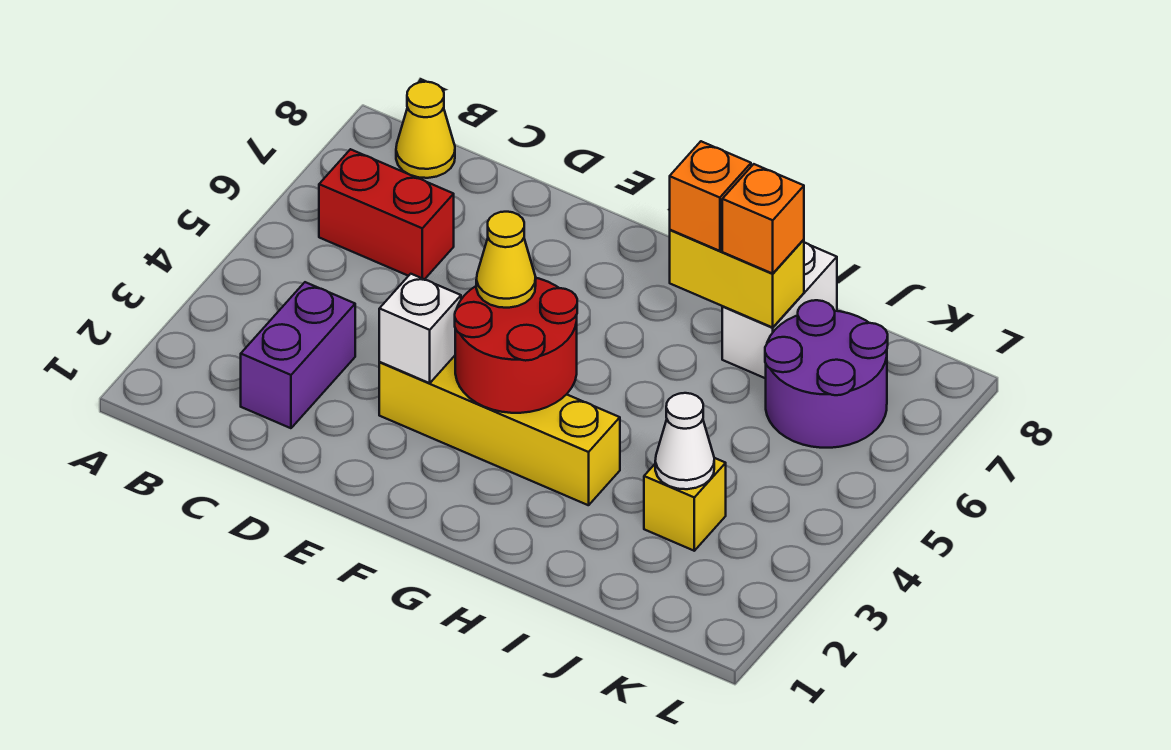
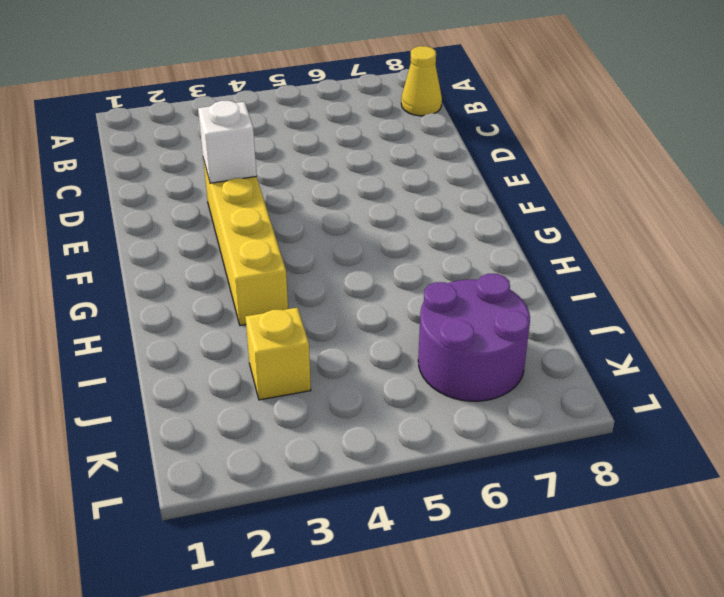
none -> red 1x2 brick [319,149,454,279]
none -> purple 1x2 brick [241,282,355,428]
none -> white 1x2 brick [722,242,837,378]

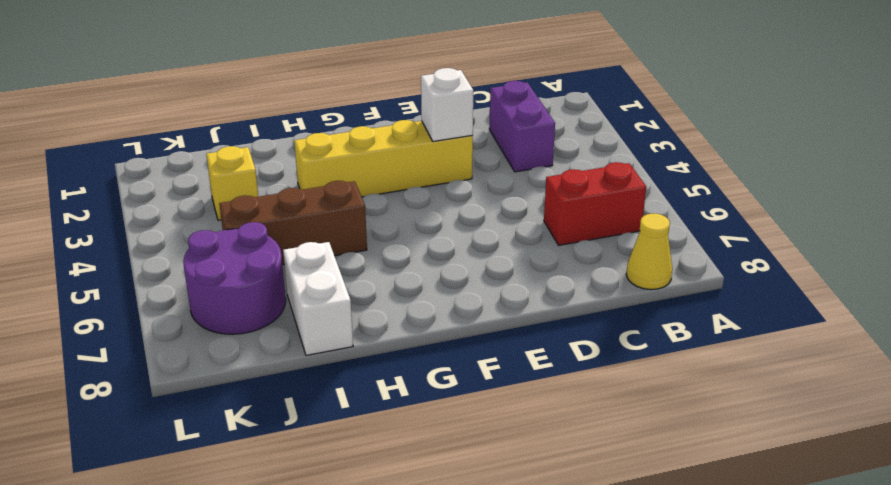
brown 1x3 brick [219,181,367,265] -> none
none -> red 2x2 round brick [455,278,577,413]
none -> yellow 1x2 brick [670,230,804,327]
none -> white 1x1 cone [655,393,714,489]

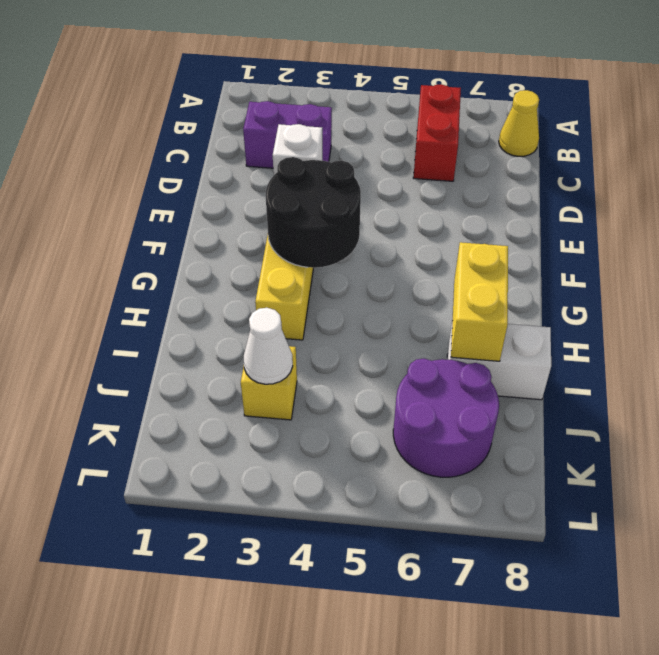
black 2x2 round brick [266,157,361,268] -> red 2x2 round brick [455,278,577,413]
none -> yellow 1x1 cone [476,212,536,308]
none -> orange 1x1 brick [670,141,751,251]
none -> orange 1x1 brick [722,164,804,274]

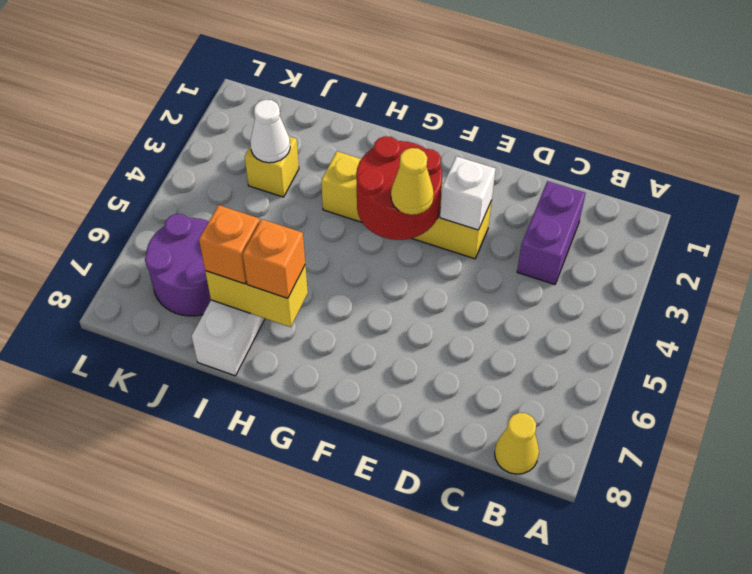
none -> red 1x2 brick [319,149,454,279]

